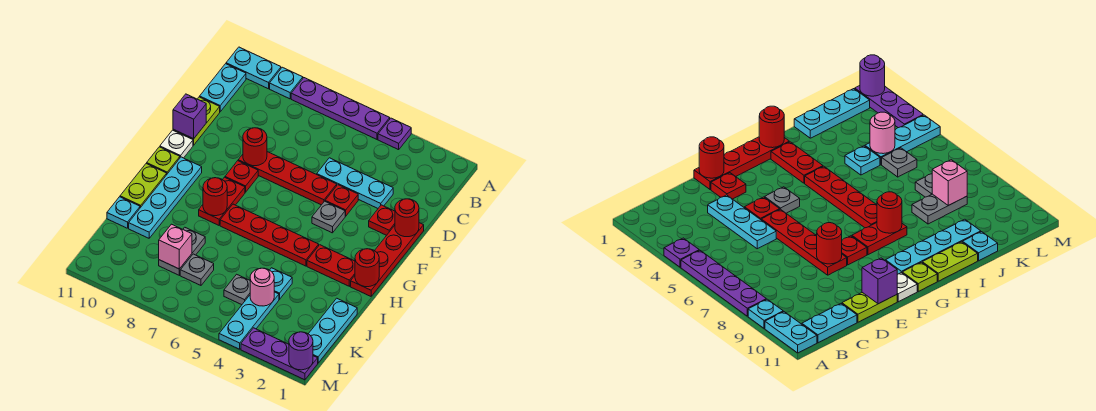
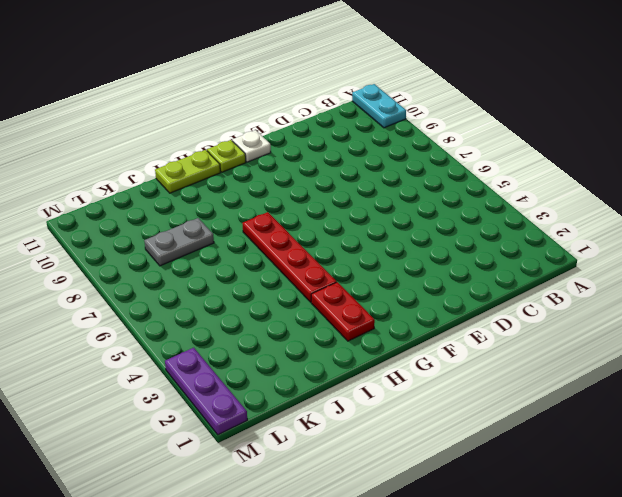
none -> purple 1x1 plate [378,118,411,150]
none -> purple 1x4 plate [291,78,390,139]
none -> cyan 1x1 plate [270,67,303,99]
none -> cyan 1x2 plate [200,64,246,112]

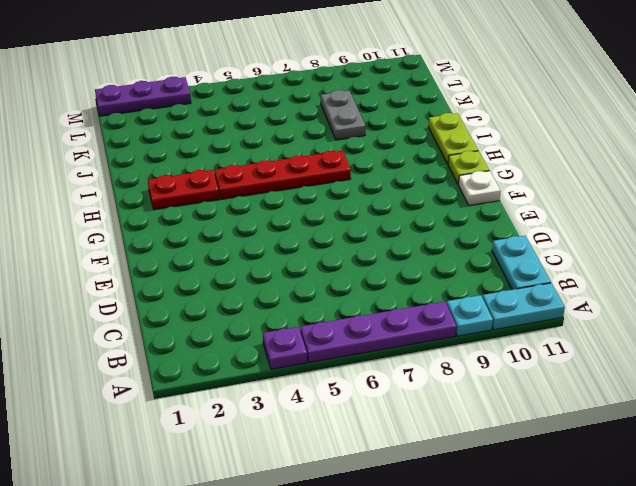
none -> cyan 1x3 plate [317,158,393,208]
none -> lime 1x2 plate [173,97,220,145]
none -> red 1x4 plate [351,223,424,296]
none -> red 1x1 plate [369,205,395,235]

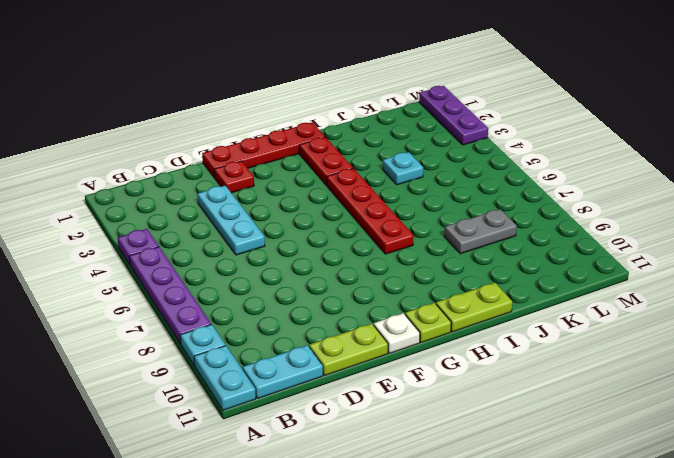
none -> red 1x1 plate [325,185,358,216]
none -> red 1x4 plate [238,152,337,205]
none -> grey 1x1 plate [312,201,345,233]
none -> red 1x1 plate [225,161,258,192]

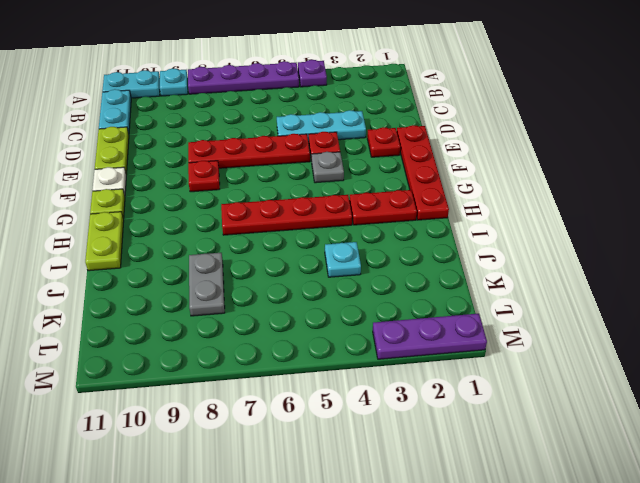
none -> red 1x2 plate [199,177,245,225]
none -> cyan 1x4 plate [129,157,202,238]
none -> cyan 1x3 plate [309,298,357,363]
none -> cyan 1x1 plate [107,197,140,228]

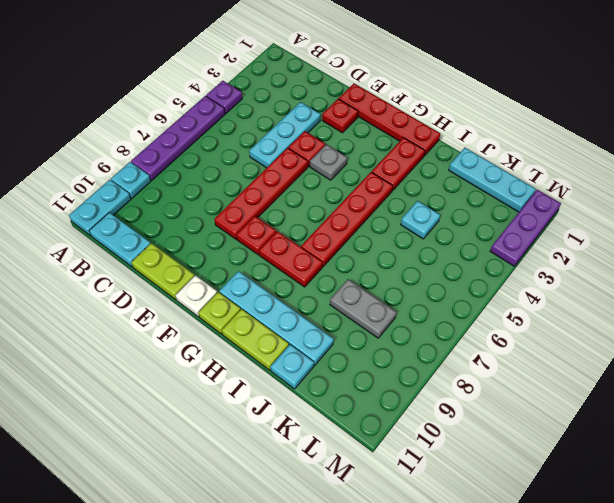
none -> cyan 1x3 plate [219,292,279,349]
none -> grey 1x1 plate [224,274,250,305]
none -> grey 1x1 plate [180,254,214,285]
none -> red 1x1 round brick [395,199,419,237]

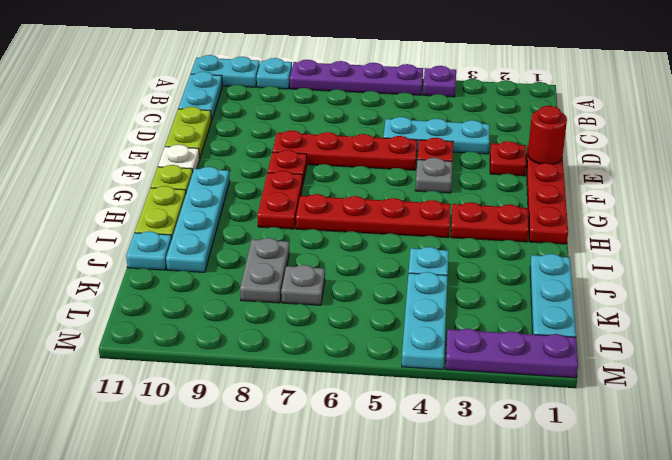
none -> grey 1x1 plate [224,274,250,305]
none -> red 1x1 round brick [243,128,267,166]
none -> purple 1x1 brick [173,94,206,139]
none -> red 1x1 round brick [355,249,379,287]

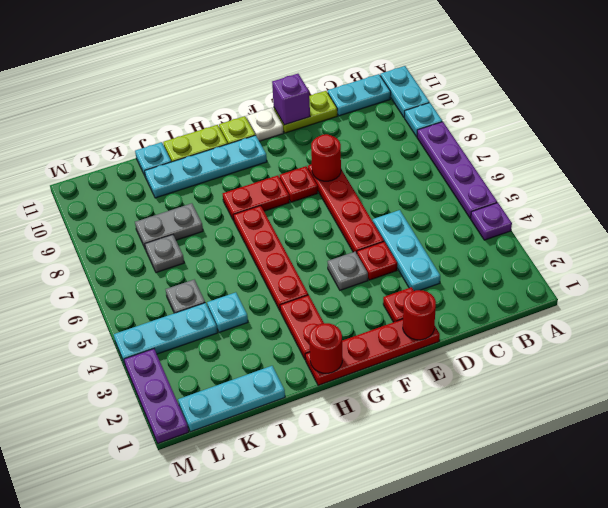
none -> red 1x1 round brick [203,178,227,216]
none -> pink 1x1 round brick [250,268,274,306]
none -> pink 1x1 brick [159,224,192,269]
none -> purple 1x1 round brick [289,332,313,370]

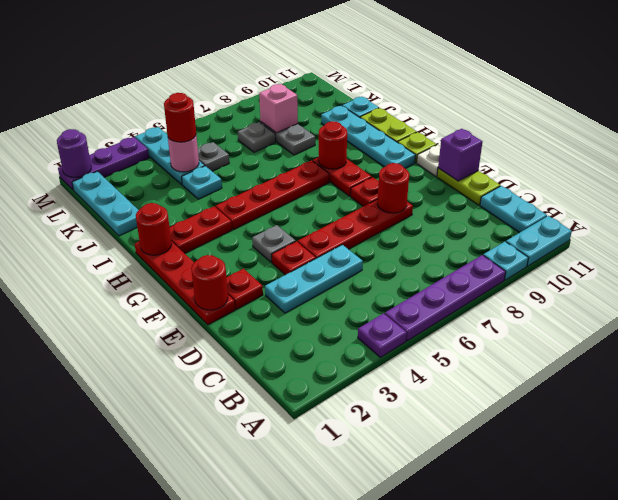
red 1x1 round brick [164,93,196,142] -> none

